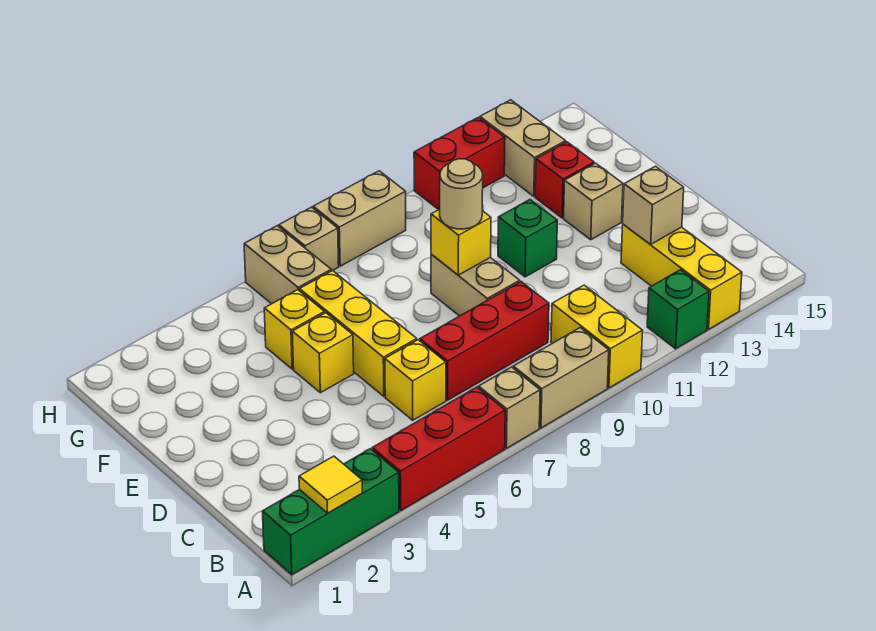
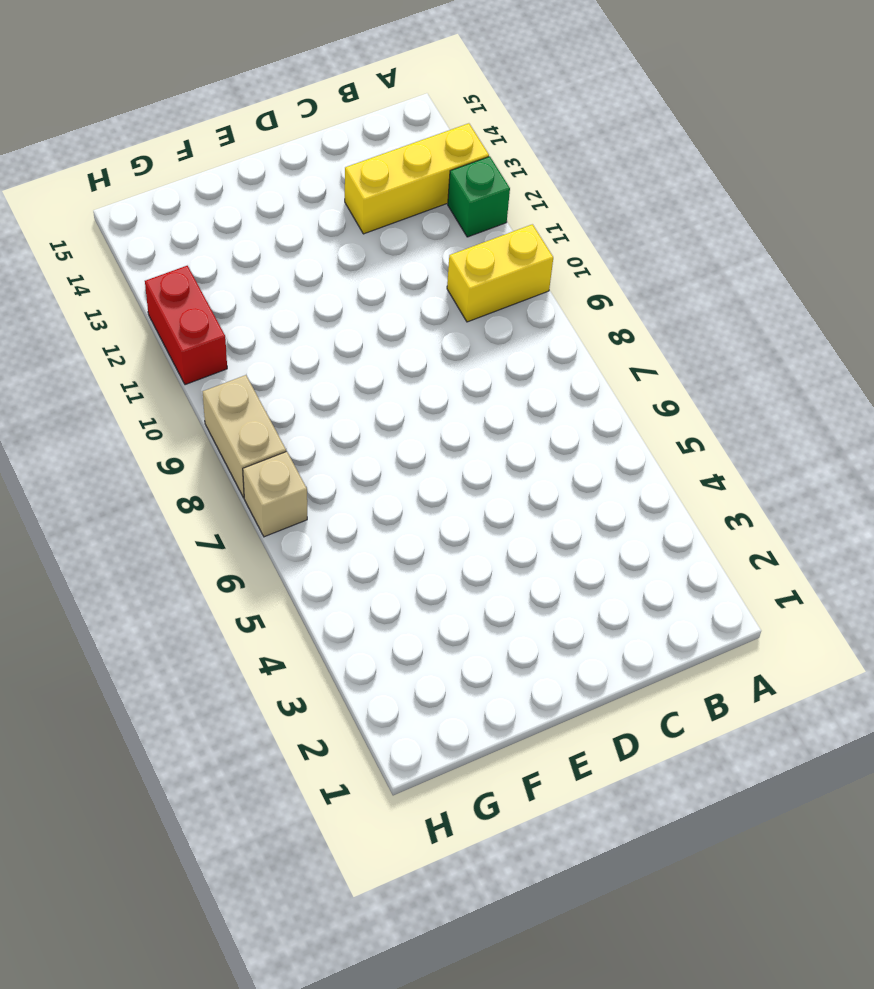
none -> green 1x3 brick [263,449,399,575]
none -> red 1x3 brick [372,387,505,510]
none -> tan 1x1 brick [479,367,540,448]

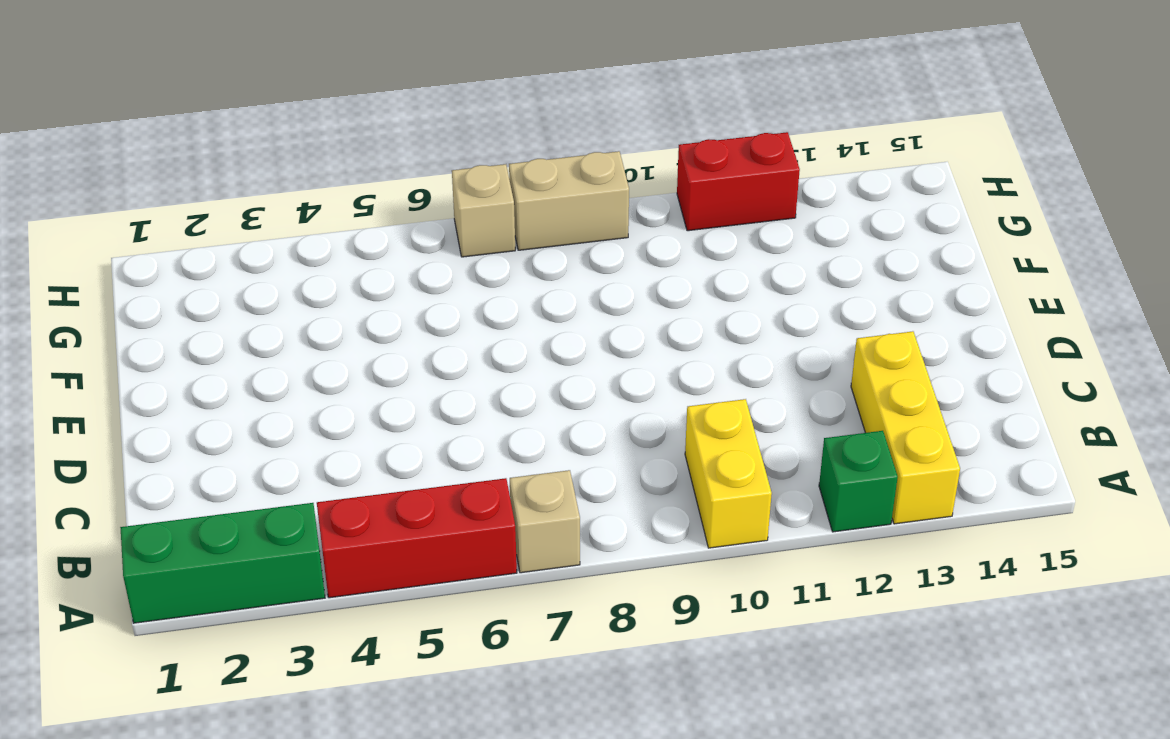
none -> tan 1x2 brick [513,328,609,428]
none -> yellow 1x1 brick [385,340,446,420]
none -> red 1x3 brick [420,282,549,400]

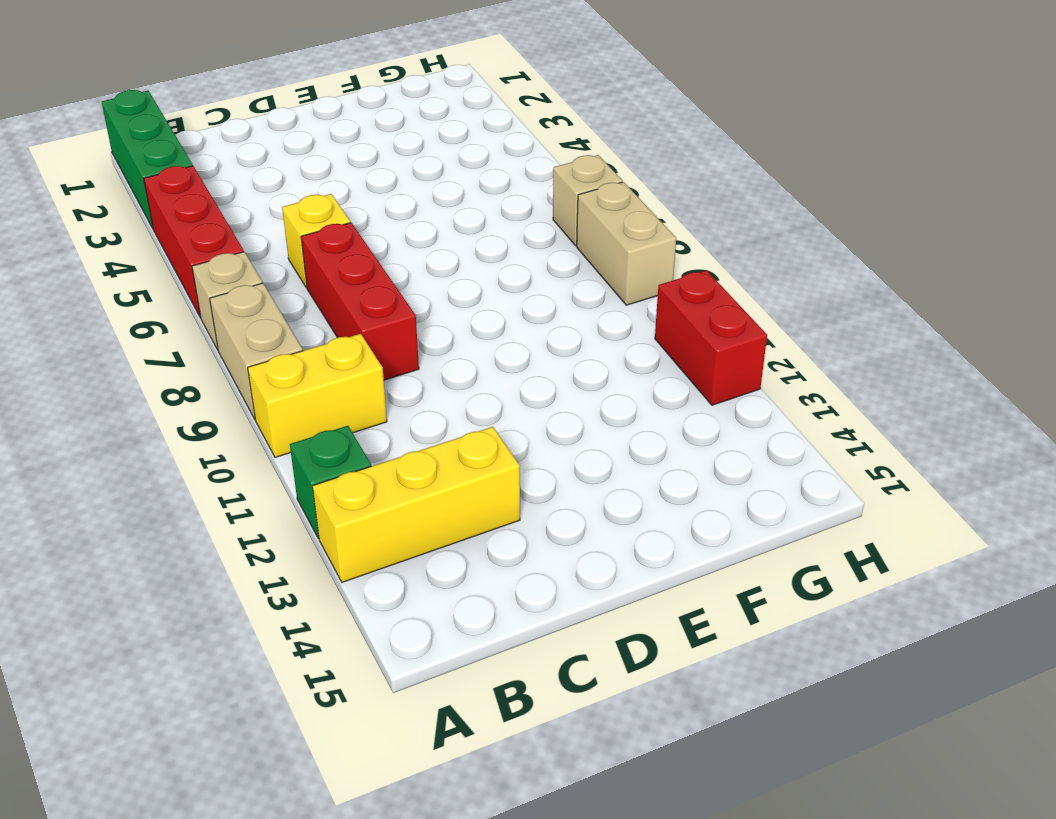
none -> yellow 1x3 brick [299,270,417,396]
none -> tan 1x2 brick [431,254,520,316]
none -> yellow 1x1 brick [292,313,354,393]

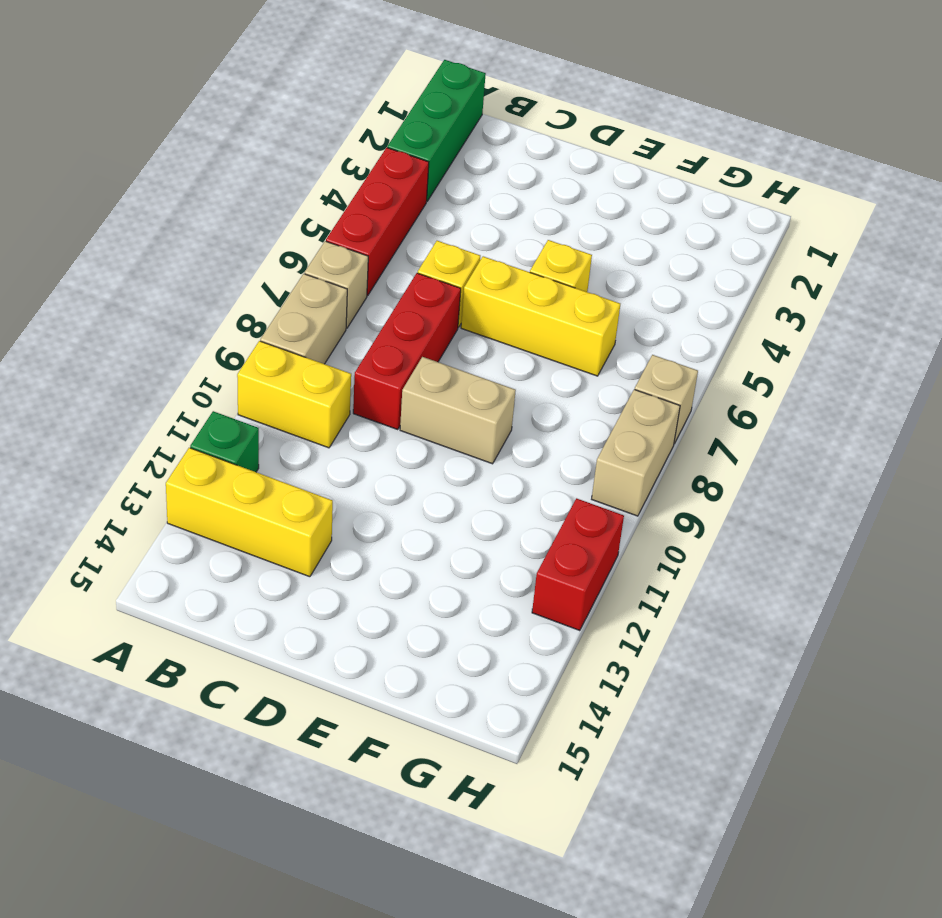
none -> green 1x1 brick [498,200,557,277]
none -> tan 1x1 brick [564,163,623,240]
none -> yellow 1x1 brick [264,290,325,369]

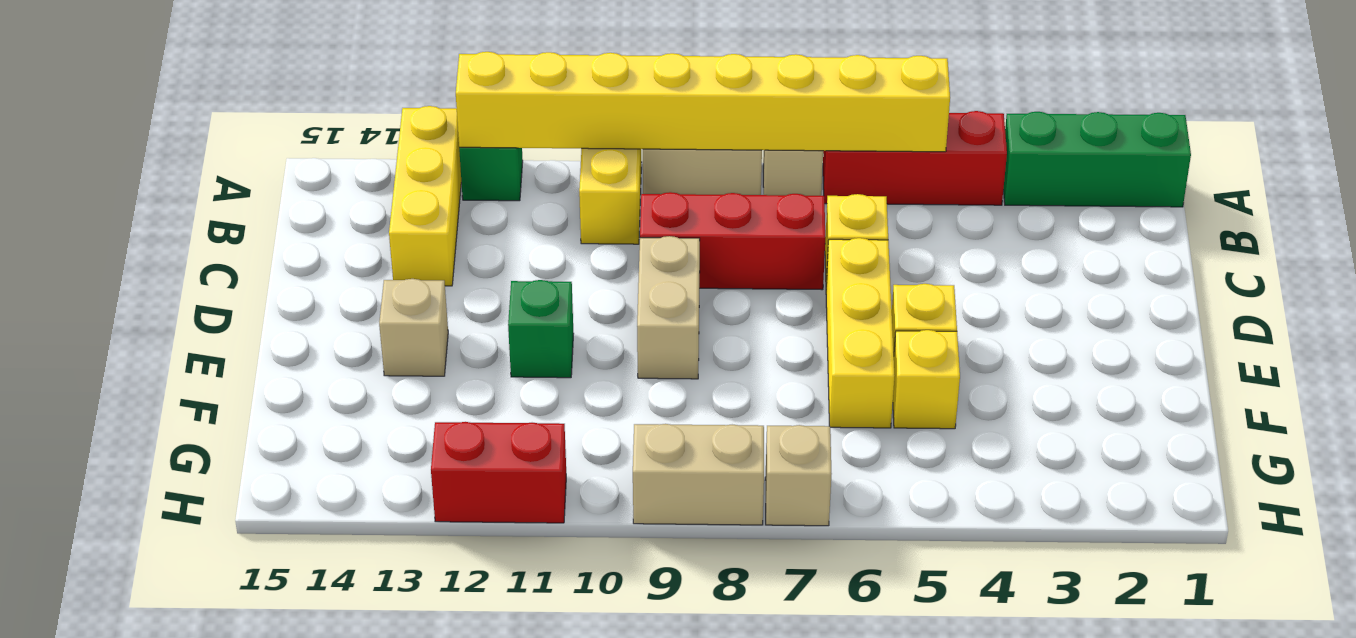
yellow 1x8 brick [456,52,950,152] -> none
none -> red 1x1 brick [535,142,594,218]
none -> tan 1x2 brick [244,226,331,304]
none -> tan 1x2 brick [480,100,566,196]

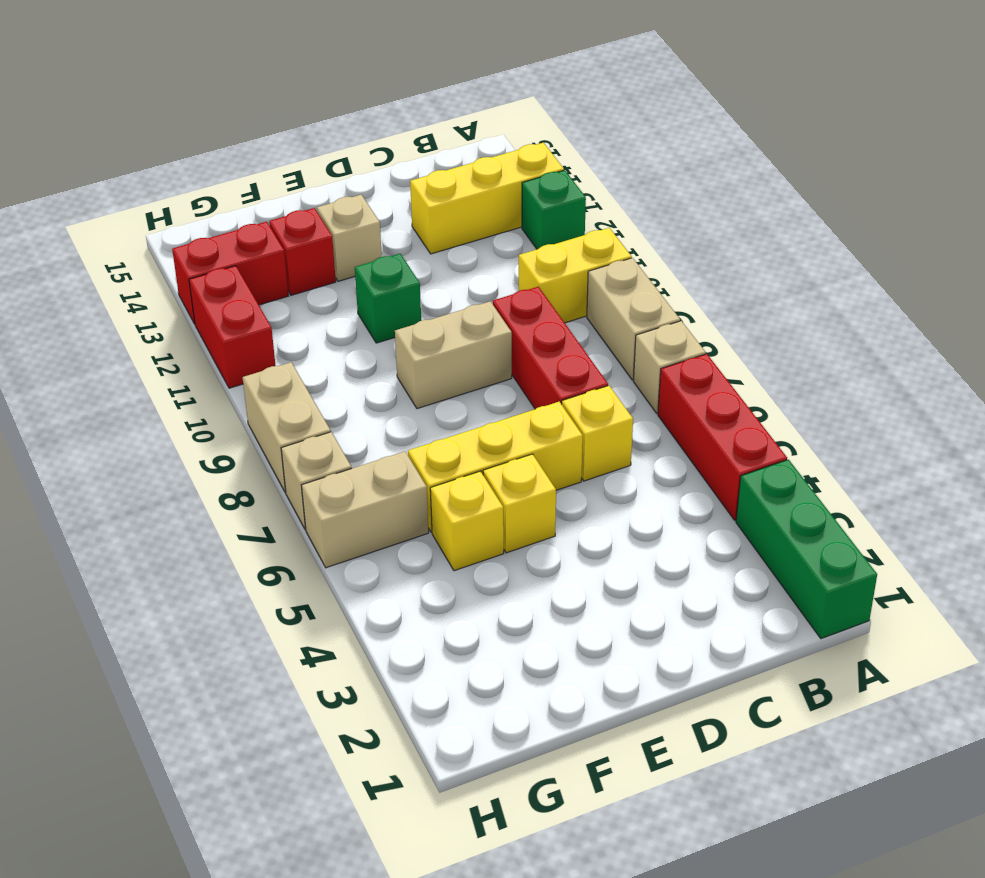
red 1x2 brick [172,222,288,324] -> tan 1x2 brick [480,100,566,196]
none -> yellow 1x1 tile [299,456,362,513]
none -> tan 1x1 brick [623,166,684,245]
none -> yellow 1x1 brick [431,209,491,275]

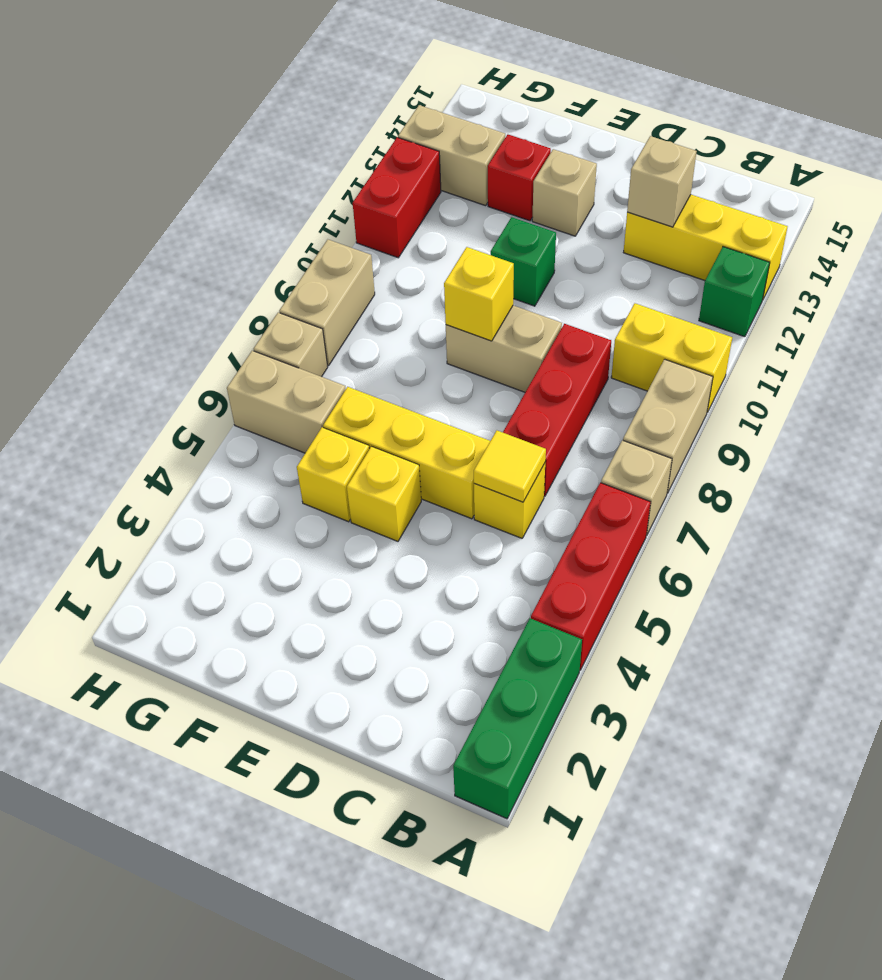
yellow 1x1 tile [474,431,546,502] -> yellow 1x1 tile moved to [299,456,362,513]
none -> tan 1x1 round brick [440,159,483,229]

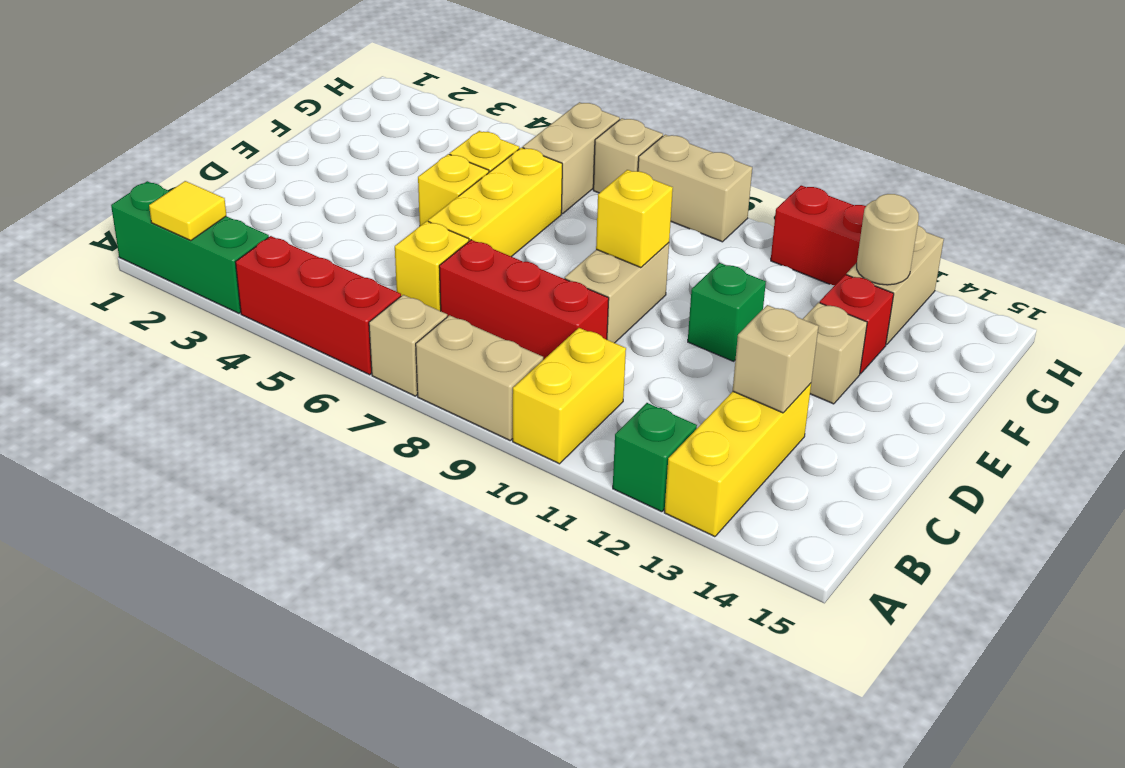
tan 1x1 round brick [857,194,919,285] -> tan 1x1 round brick moved to [440,159,483,229]

